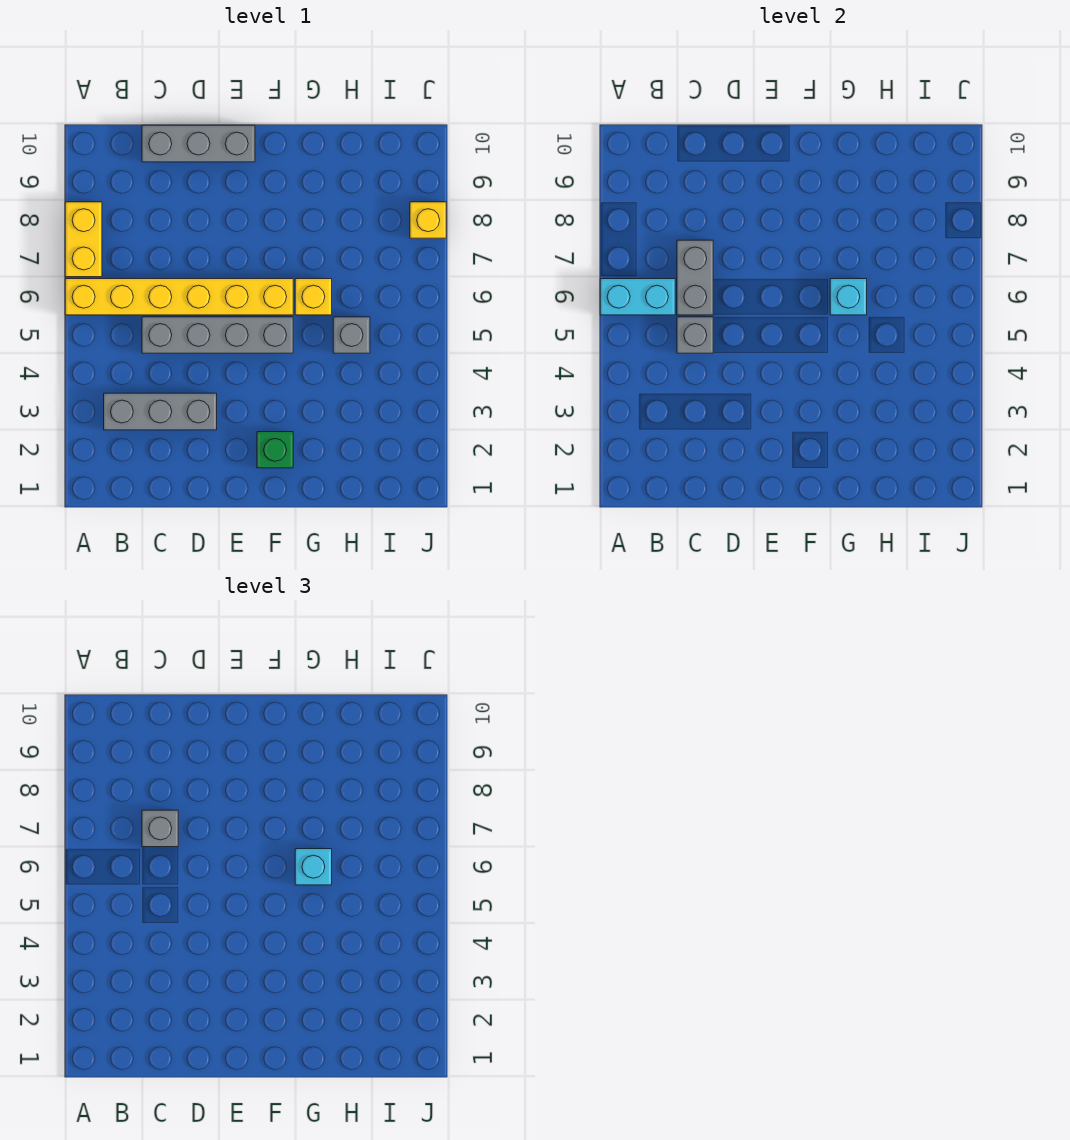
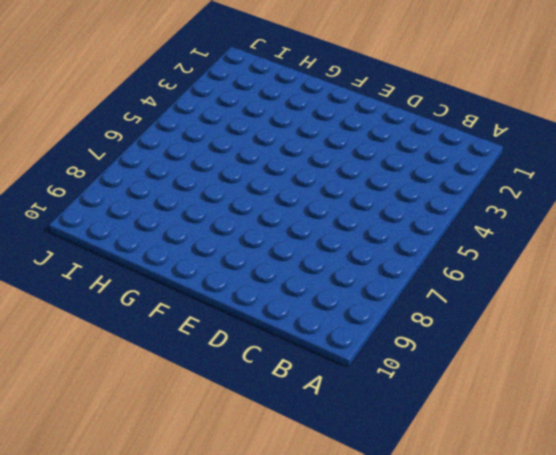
none -> yellow 1x6 brick [65,279,293,315]
none -> yellow 1x2 brick [65,202,102,277]
none -> grey 1x3 brick [104,393,217,430]

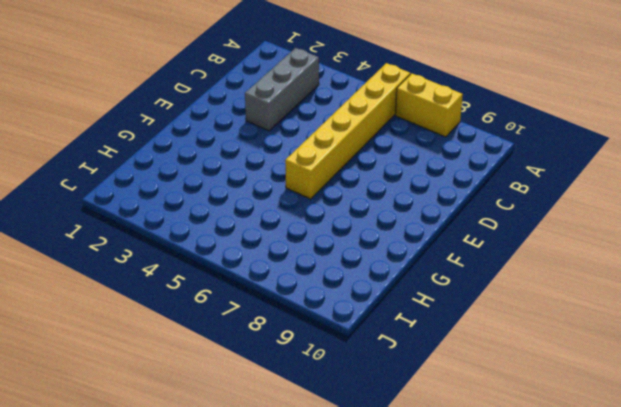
none -> grey 1x4 brick [142,317,293,353]
none -> grey 1x3 brick [142,125,255,162]
none -> green 1x1 brick [257,432,293,468]

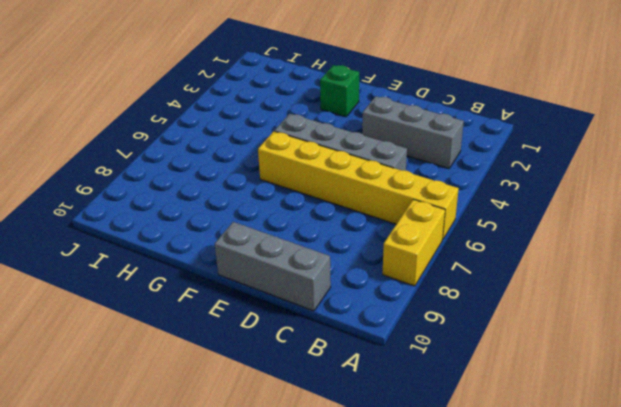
none -> yellow 1x1 brick [295,279,332,315]
none -> grey 1x1 brick [333,317,370,353]
none -> yellow 1x1 brick [410,202,446,238]

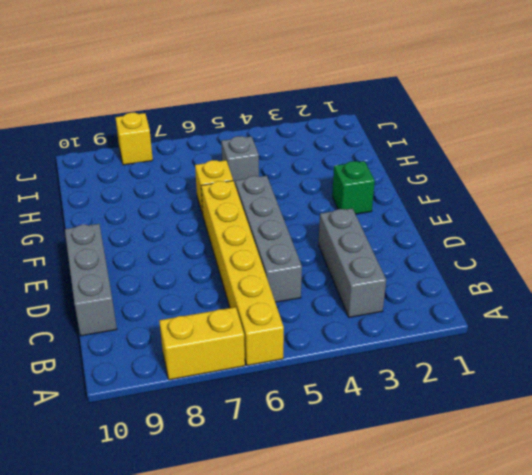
none -> cyan 1x2 brick [600,279,675,315]
none -> grey 1x1 brick [677,317,713,353]
none -> grey 1x2 brick [677,240,713,315]

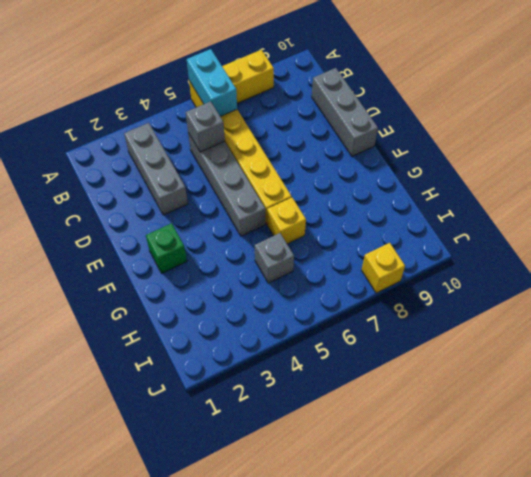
none -> grey 1x2 brick [677,240,713,315]
none -> cyan 1x1 brick [830,279,867,315]
none -> grey 1x1 brick [142,810,178,847]

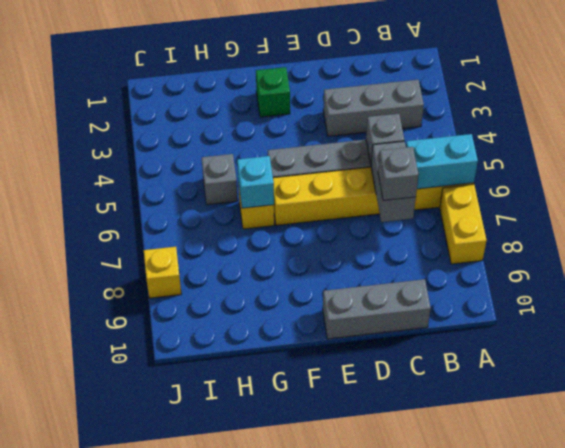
none -> cyan 1x1 brick [295,849,332,885]

